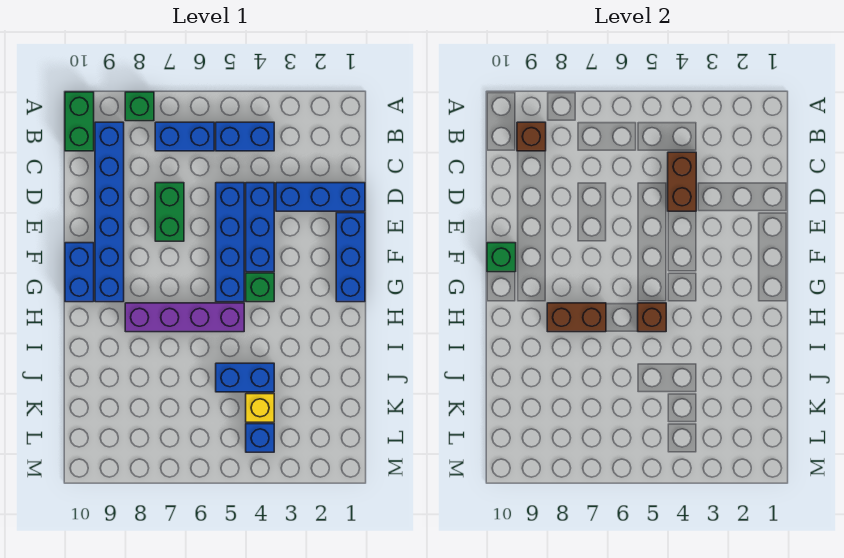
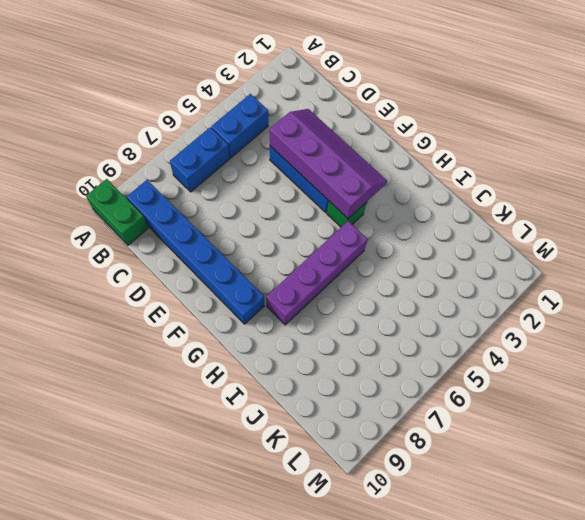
purple 2x4 slope [269,109,387,219] -> brown 1x2 brick [668,152,696,211]
none -> green 1x1 brick [125,92,154,121]
none -> blue 1x3 brick [276,183,365,211]
none -> blue 1x4 brick [216,183,244,302]

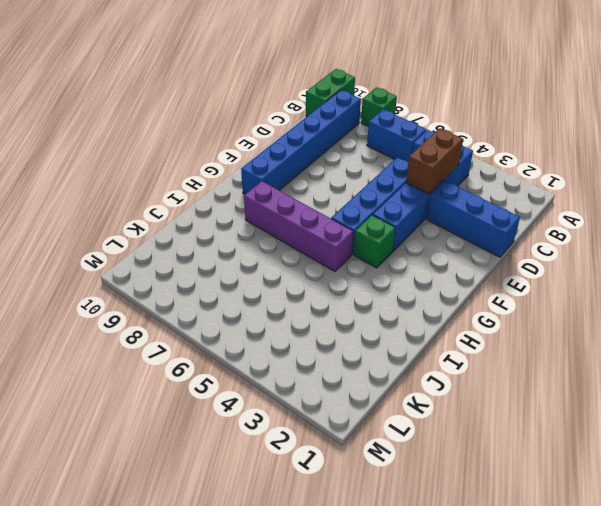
none -> green 1x2 brick [155,183,184,241]
none -> blue 1x3 brick [336,213,365,302]
none -> blue 1x2 brick [65,243,94,302]

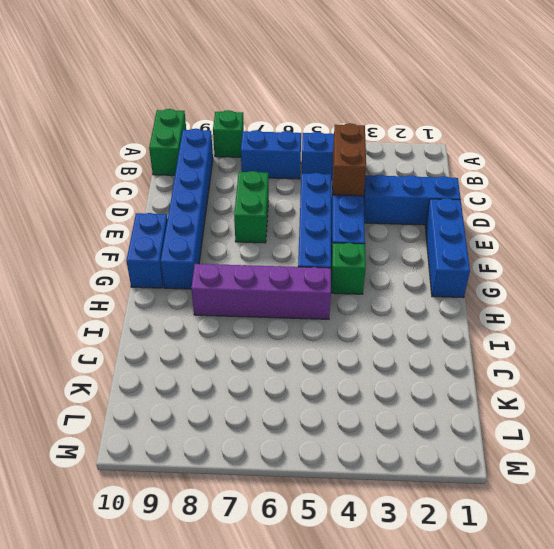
none -> blue 1x2 brick [216,363,274,392]
none -> yellow 1x1 brick [246,394,274,422]
none -> blue 1x1 brick [246,424,274,452]

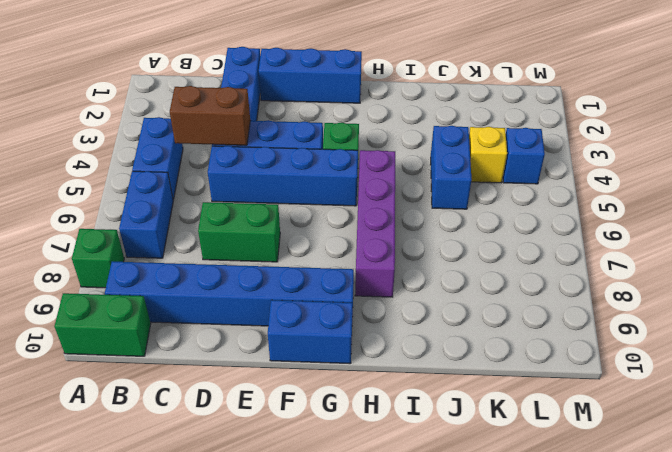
none -> brown 1x1 brick [517,122,546,151]
none -> green 1x1 brick [487,243,516,272]
none -> brown 1x1 brick [638,303,666,332]

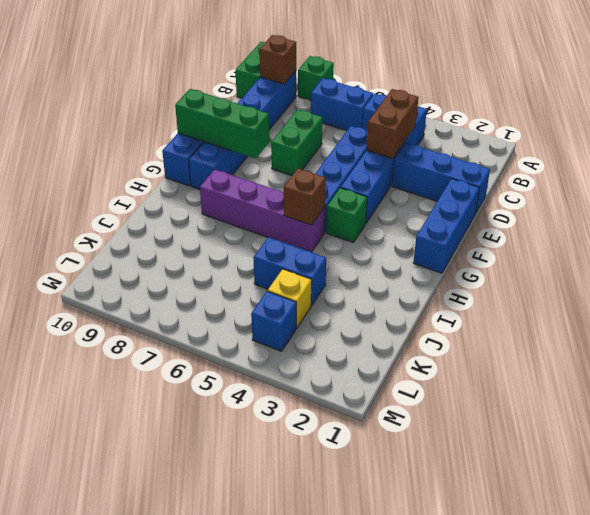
green 1x3 brick [175,89,269,159] -> green 1x1 brick [487,243,516,272]
none -> brown 1x2 brick [547,303,606,332]

